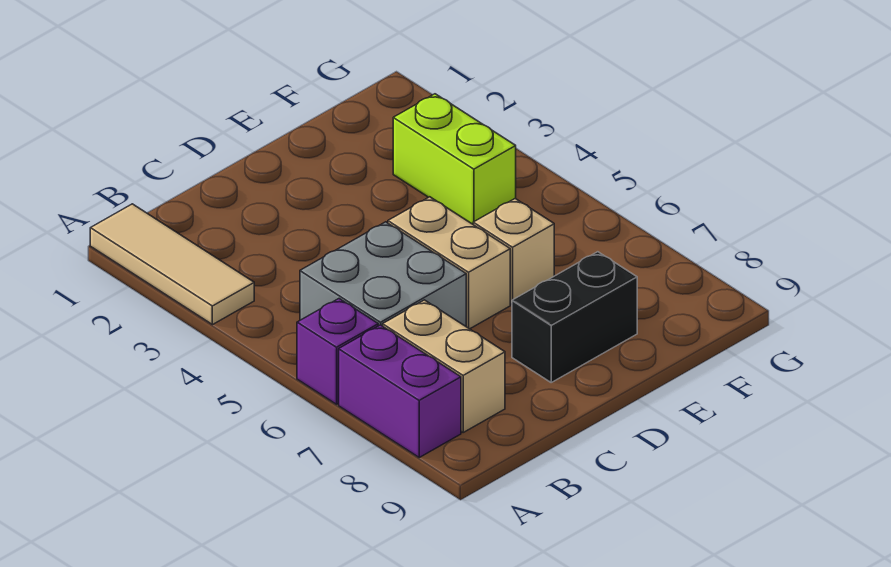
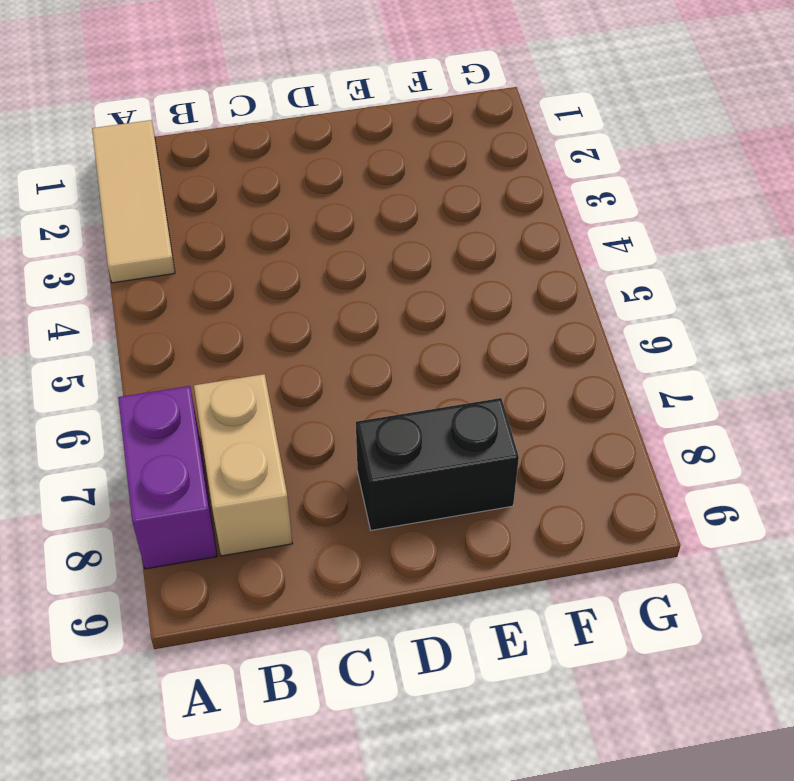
none -> purple 1x1 brick [297,299,378,404]
none -> grey 2x2 brick [300,222,466,326]

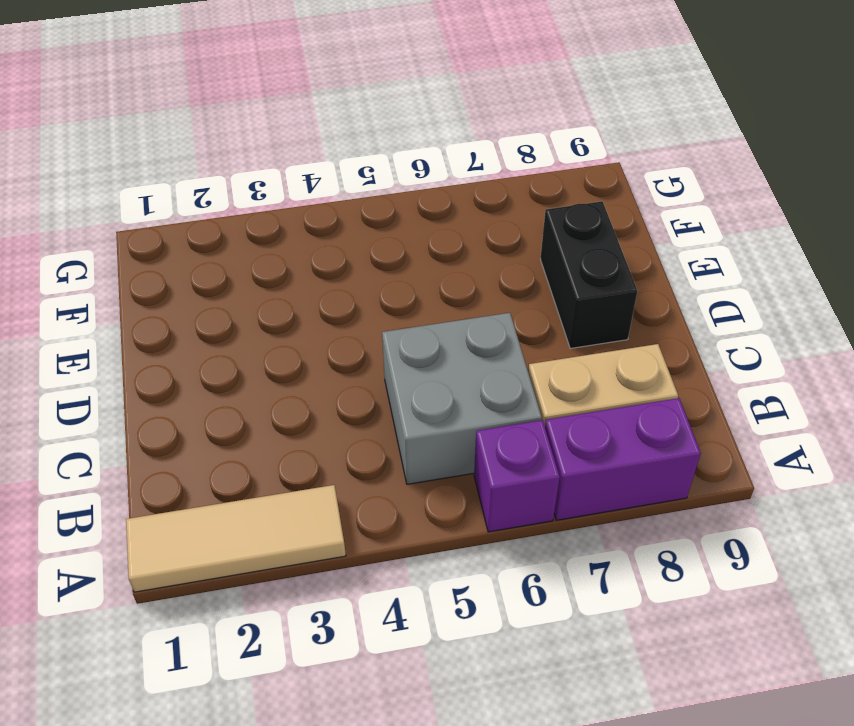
none -> tan 1x2 brick [388,197,510,329]
none -> tan 1x1 brick [473,199,554,304]

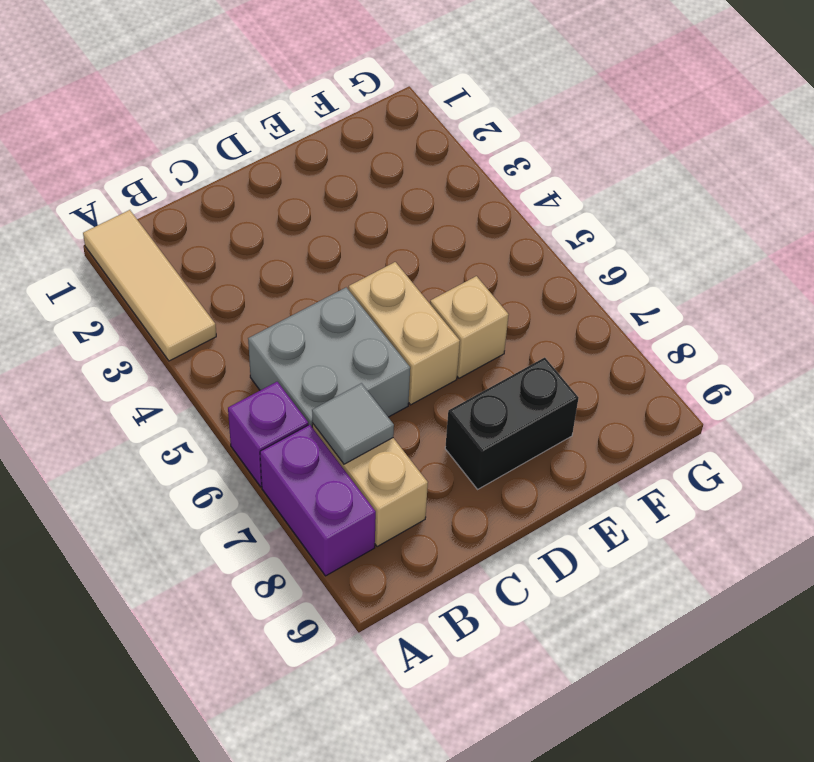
grey 1x1 tile [312,383,394,464] -> none
none -> lime 1x2 brick [393,94,516,224]

